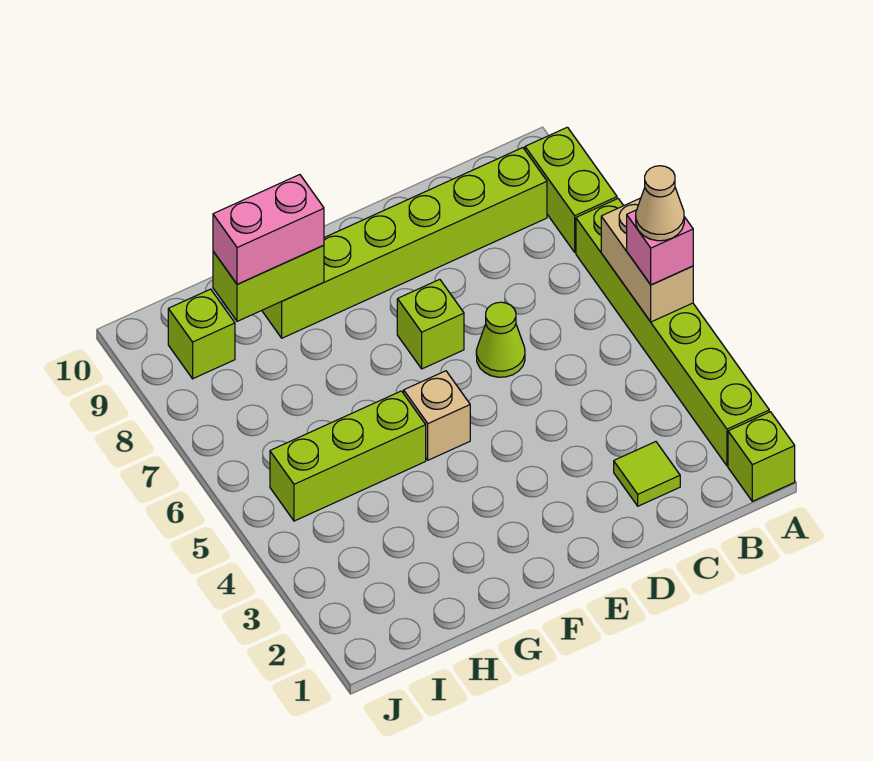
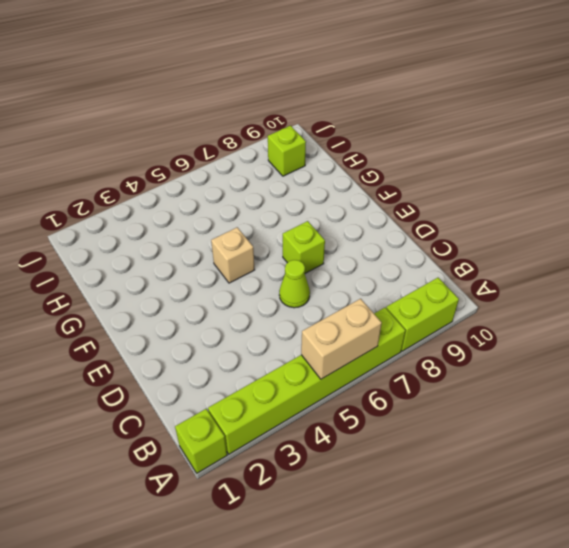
none -> lime 1x6 brick [262,148,547,338]
none -> lime 1x1 tile [614,442,680,506]
none -> lime 1x3 brick [270,391,426,521]

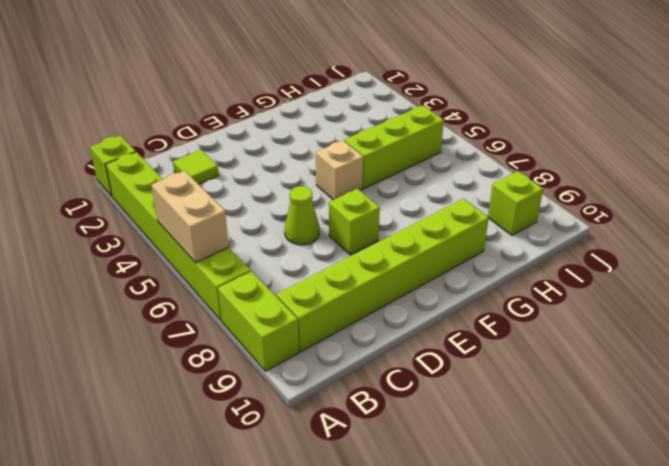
none -> lime 1x2 brick [213,245,324,321]
none -> pink 1x1 brick [627,210,693,285]
none -> pink 1x2 brick [213,175,324,284]

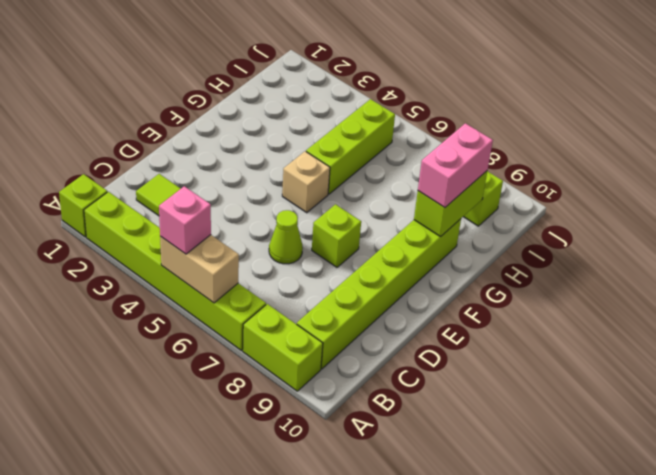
none -> tan 1x1 cone [636,166,684,241]

